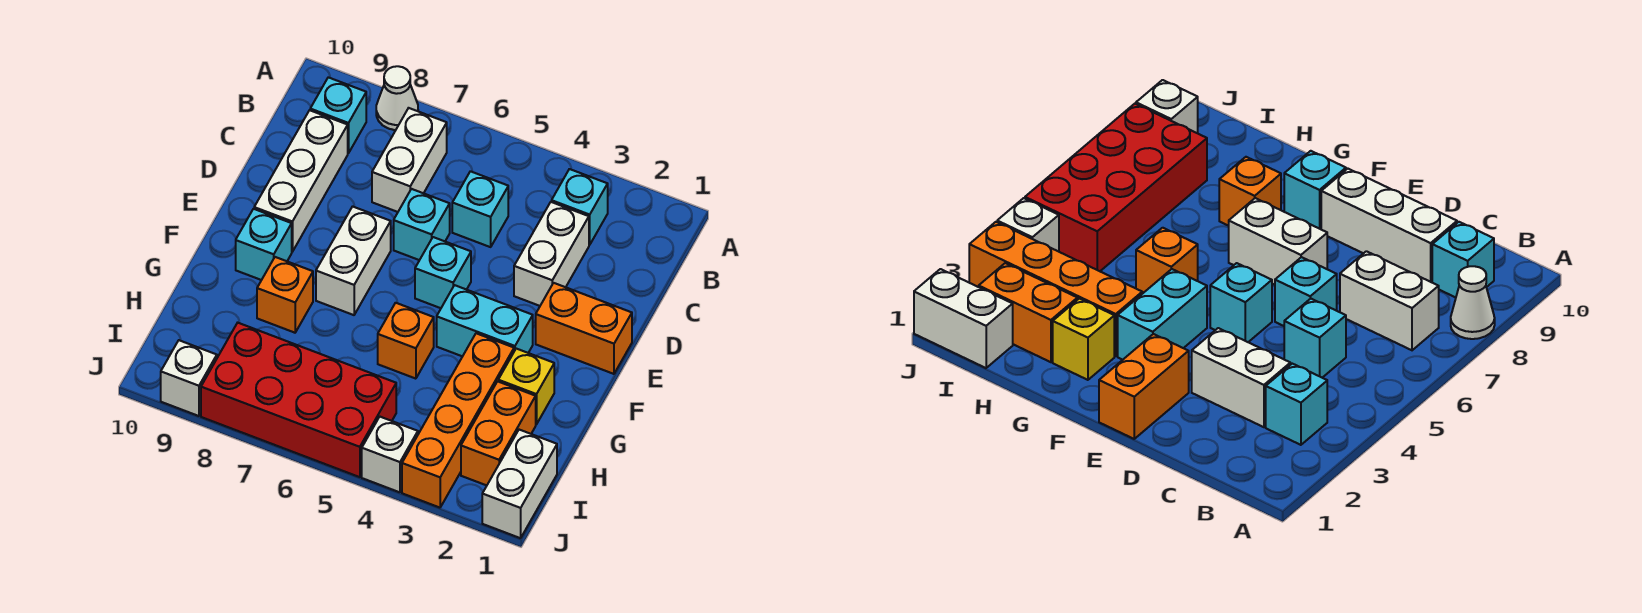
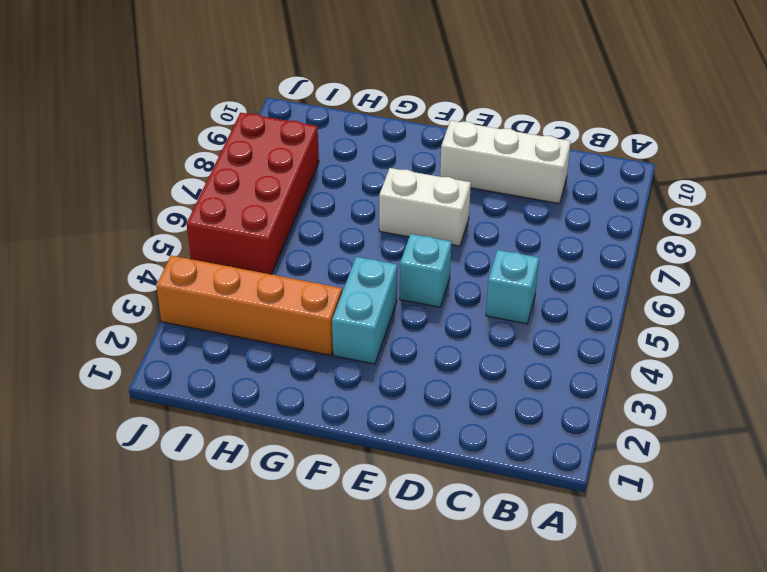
none -> white 1x1 cone [376,66,418,130]
none -> cyan 1x1 brick [552,169,608,245]
none -> white 1x2 brick [372,108,447,212]

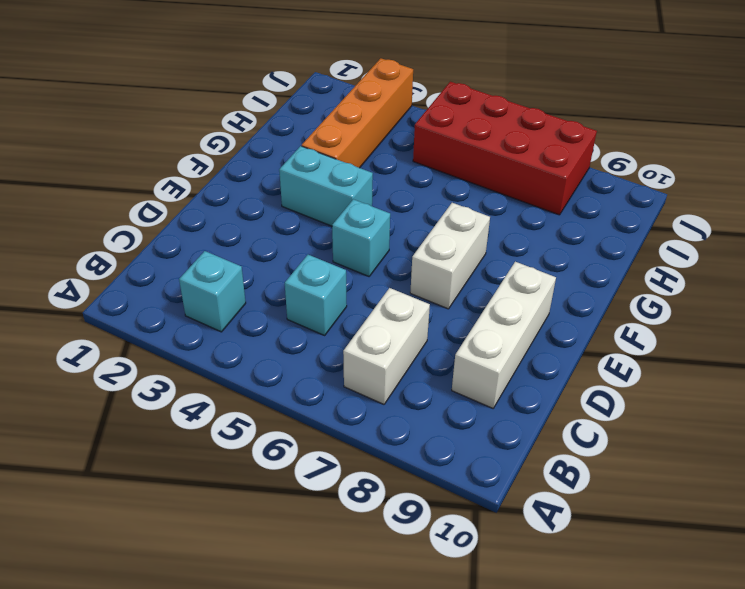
none -> white 1x1 cone [376,66,418,130]
none -> cyan 1x1 brick [310,77,366,153]
none -> white 1x2 brick [514,202,589,306]

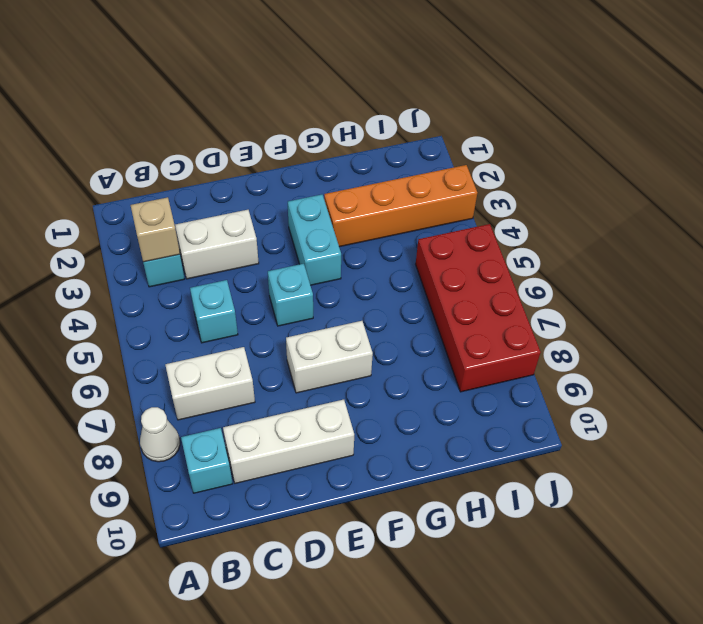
tan 1x1 brick [131,197,180,262] -> none
none -> cyan 1x1 brick [394,189,450,260]
none -> orange 1x2 brick [536,283,632,374]
none -> cyan 1x1 brick [236,209,292,280]

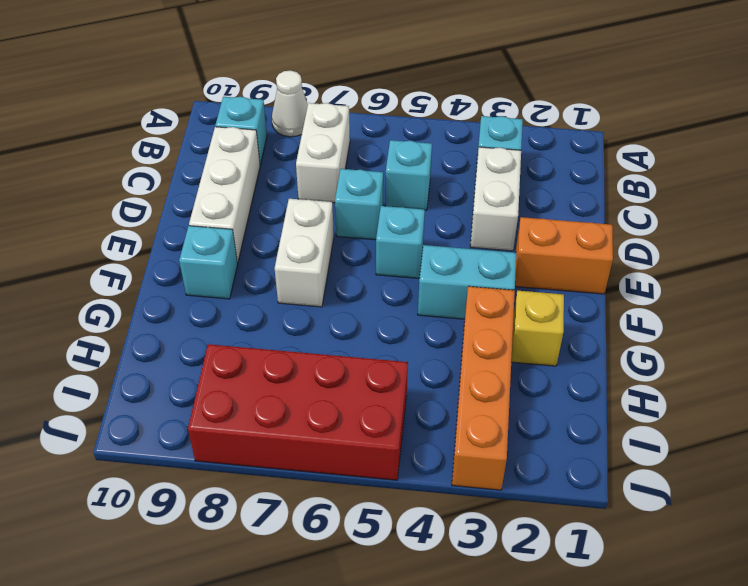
none -> orange 1x1 brick [378,303,434,379]
none -> orange 1x1 brick [257,257,313,333]
none -> orange 1x2 brick [461,381,536,485]

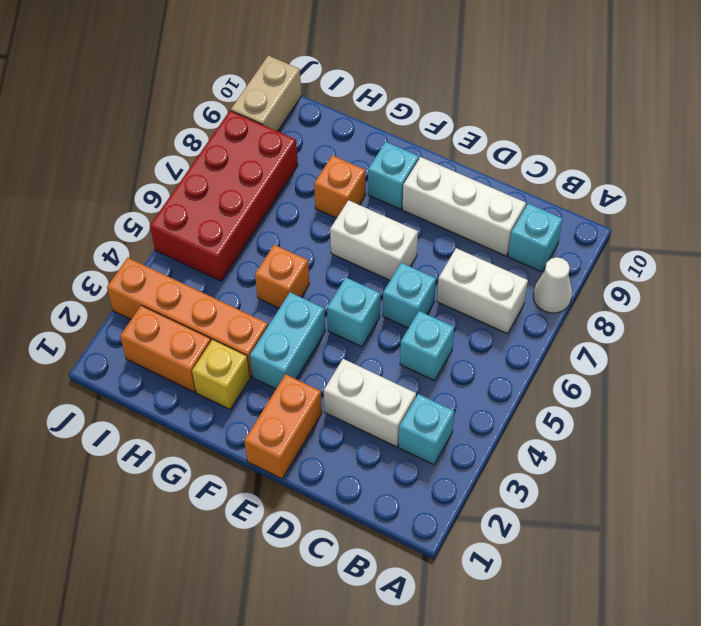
tan 1x2 brick [231,56,301,131] -> white 1x1 brick [161,340,217,416]
none -> white 1x2 brick [482,430,557,538]
none -> white 1x1 brick [362,417,418,492]

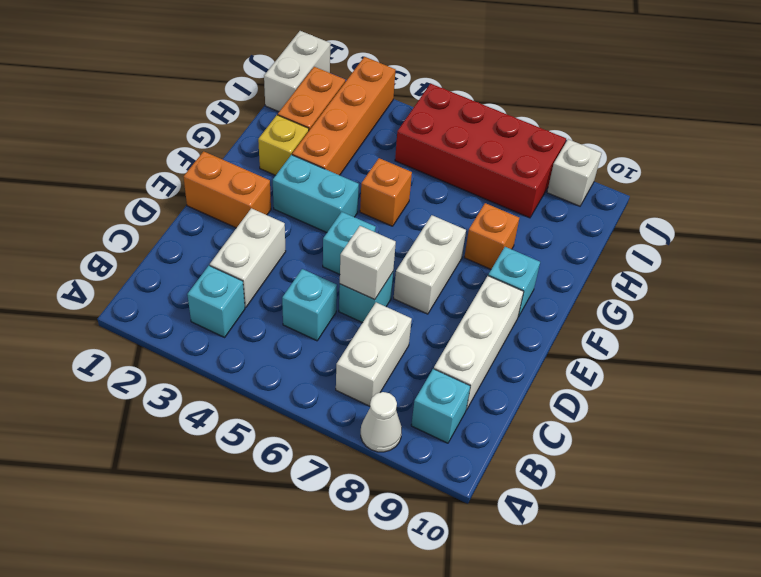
white 1x1 brick [340,226,396,300] -> white 1x1 brick moved to [362,417,418,492]

